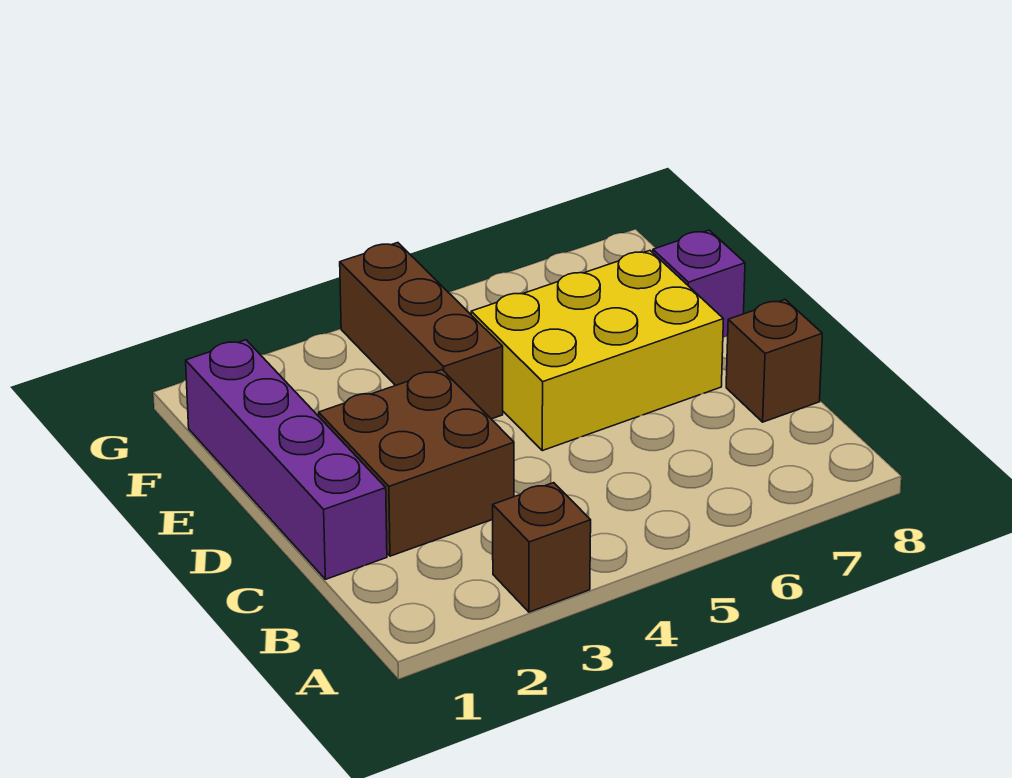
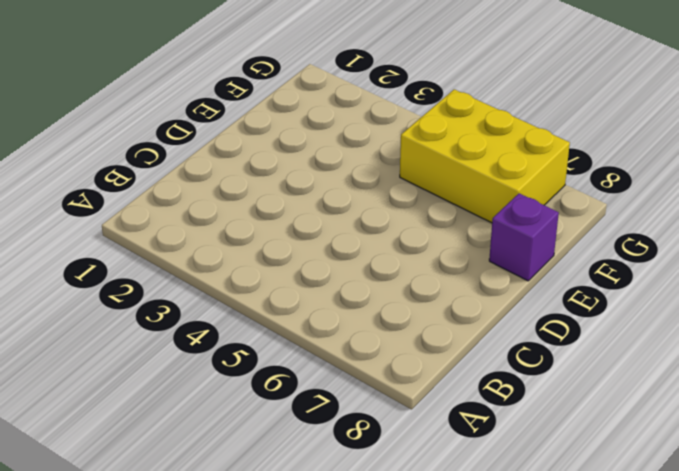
yellow 2x3 brick [400,89,570,223] -> yellow 2x3 brick moved to [471,251,723,451]
none -> brown 1x1 brick [492,483,591,612]
none -> purple 1x4 brick [186,340,387,579]

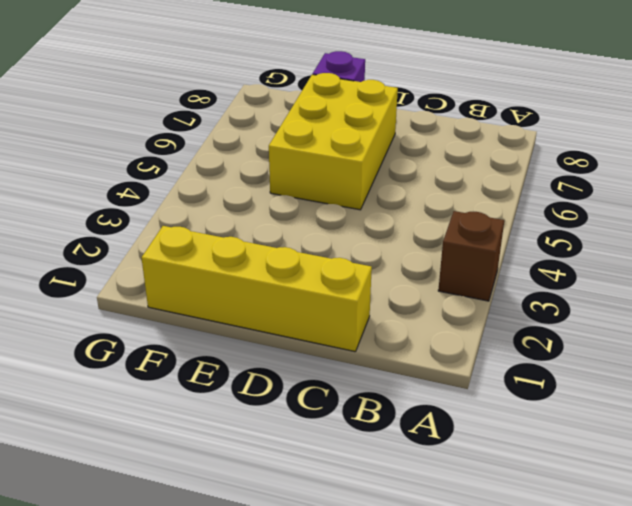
yellow 1x4 brick [141,226,372,352] -> purple 1x4 brick [186,340,387,579]
none -> brown 2x2 brick [319,370,514,556]
none -> brown 1x1 brick [726,300,822,422]

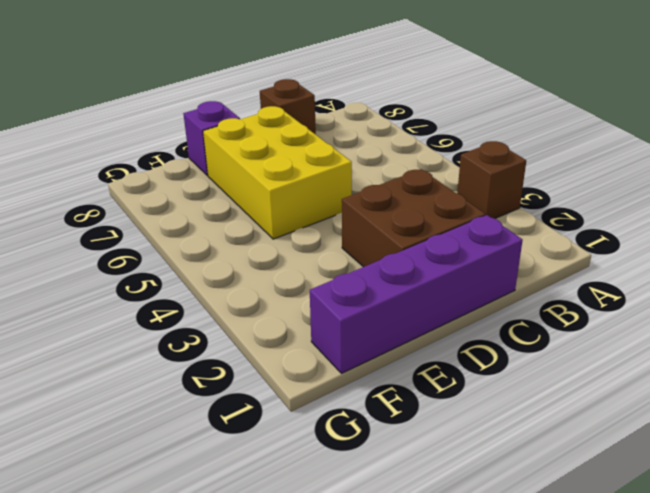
none -> brown 1x3 brick [340,243,503,419]

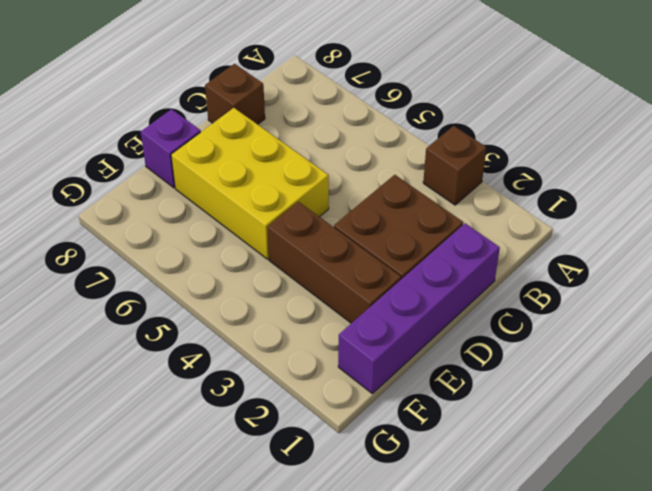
brown 1x3 brick [267,202,401,323] -> brown 1x3 brick turned to [340,243,503,419]

